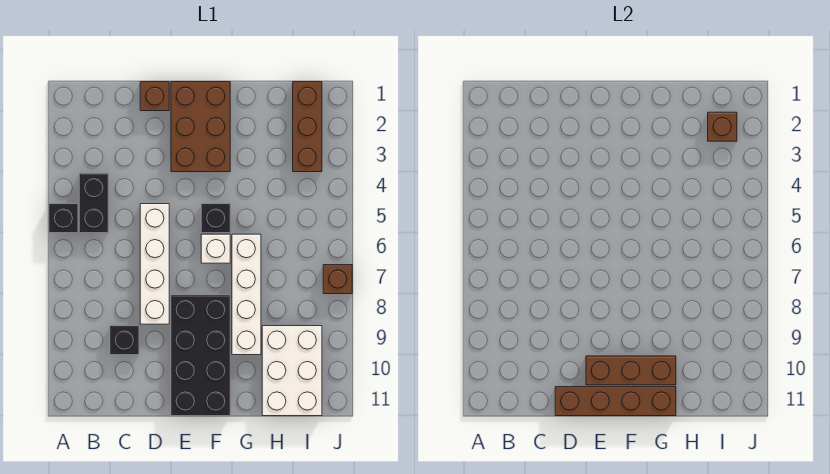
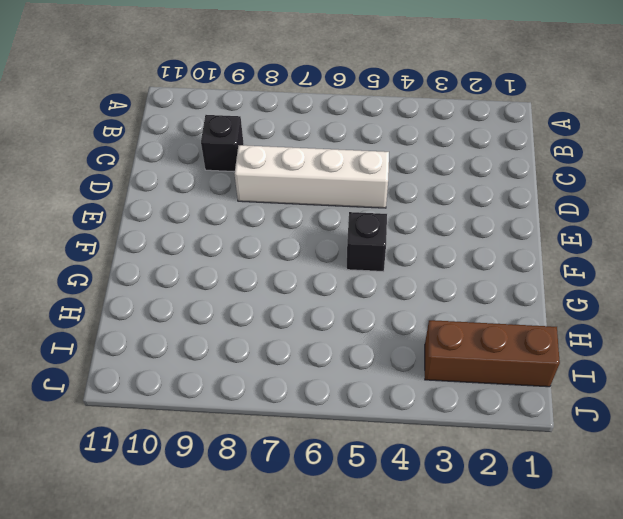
none -> black 1x1 brick [49,204,78,233]
none -> black 1x2 brick [79,173,108,233]
none -> brown 1x1 brick [140,82,169,111]

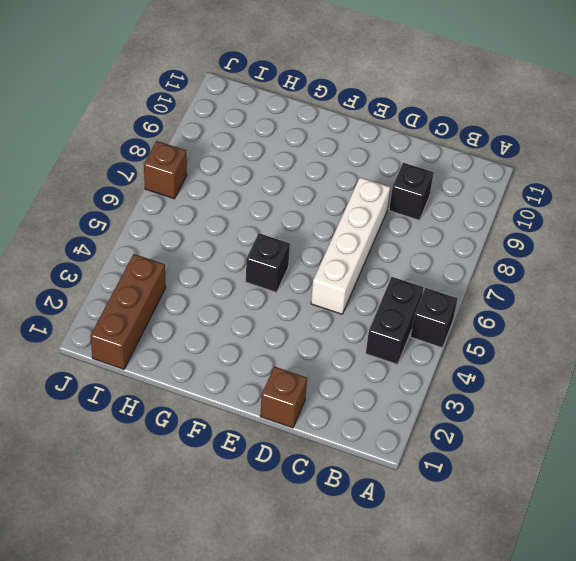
none -> brown 2x3 brick [171,82,230,172]
none -> black 2x4 brick [171,295,230,416]
none -> white 1x1 brick [201,234,230,263]

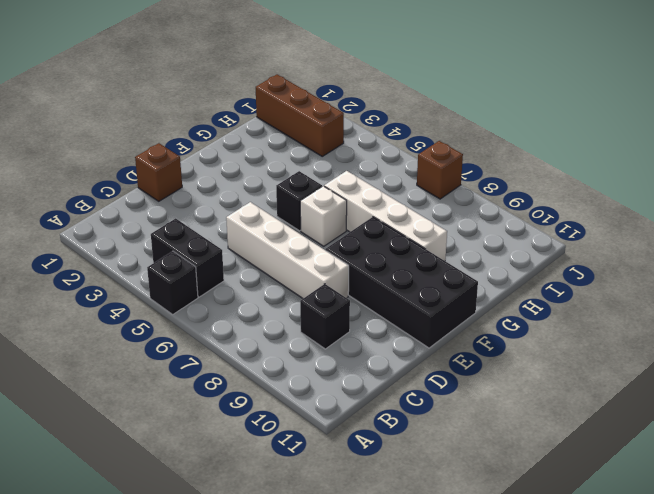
none -> brown 2x3 brick [171,82,230,172]
none -> white 2x3 brick [262,326,322,416]
none -> brown 1x4 brick [555,387,676,416]

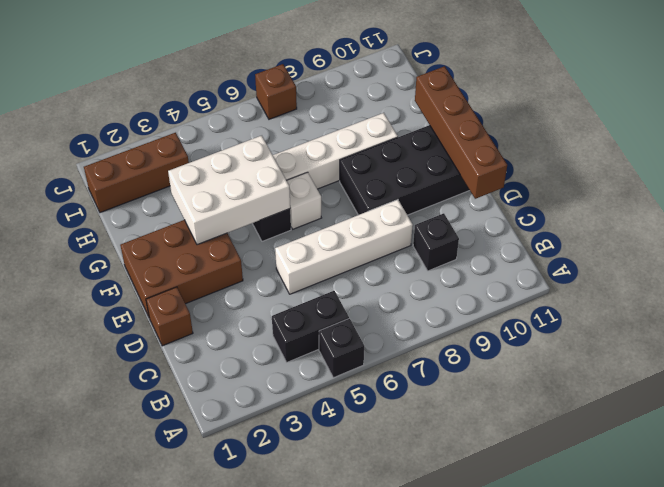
white 2x3 brick [168,136,290,245] -> white 2x3 brick moved to [262,326,322,416]
none -> brown 1x3 brick [586,356,676,385]
none -> brown 1x1 brick [708,112,737,141]

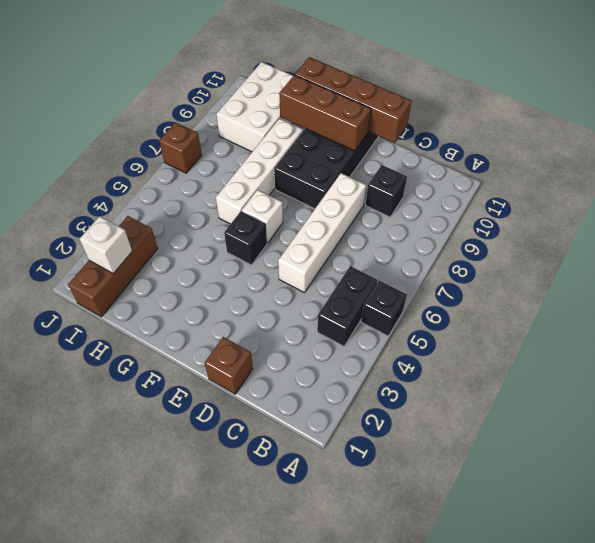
white 1x1 brick [80,216,132,274] -> brown 1x1 brick [708,112,737,141]
none -> brown 2x3 brick [171,82,230,172]

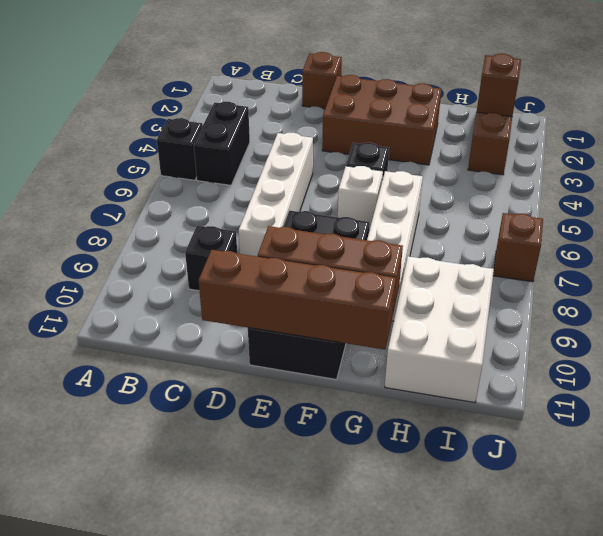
brown 2x3 brick [322,75,442,165] -> brown 2x3 brick turned to [171,82,230,172]

